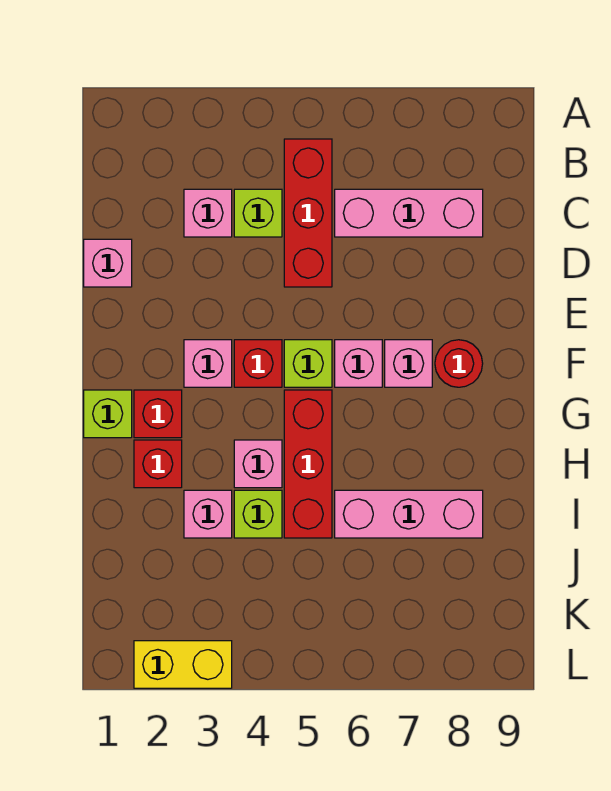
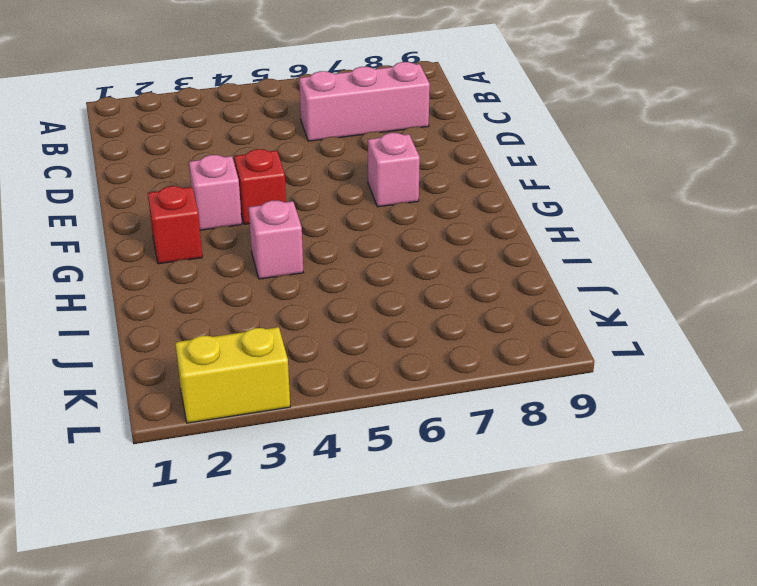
none -> red 1x3 brick [284,139,332,287]
none -> pink 1x1 brick [184,189,232,237]
none -> lime 1x1 brick [234,189,282,237]

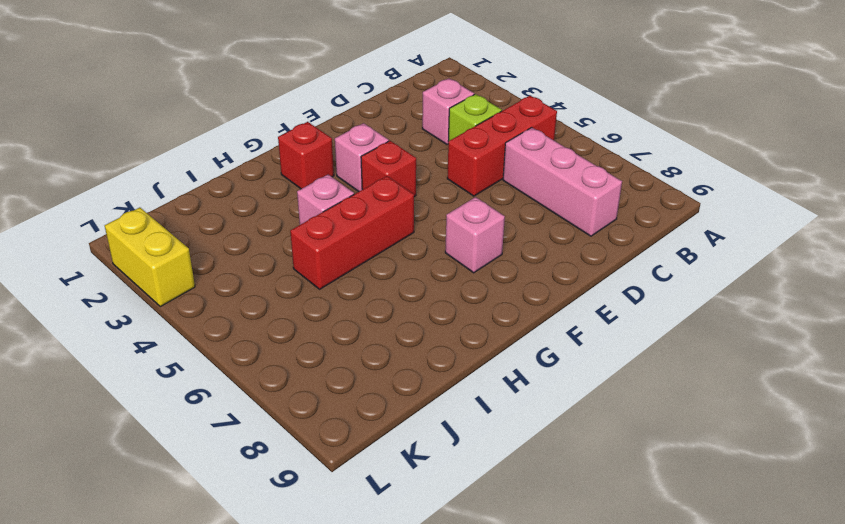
none -> pink 1x1 brick [84,239,132,287]
none -> lime 1x1 brick [284,340,332,387]
none -> pink 1x1 brick [335,340,382,387]

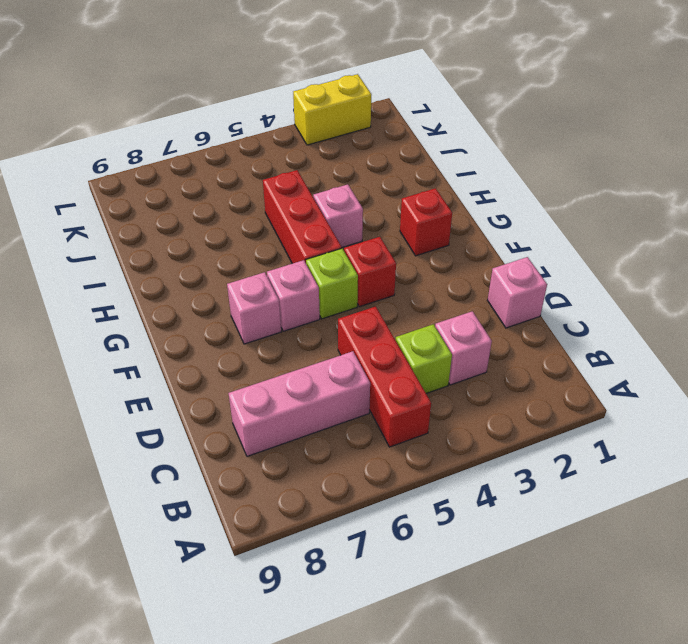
none -> pink 1x1 brick [184,340,232,387]
none -> red 1x1 round brick [435,340,483,387]
none -> lime 1x1 brick [84,390,132,438]

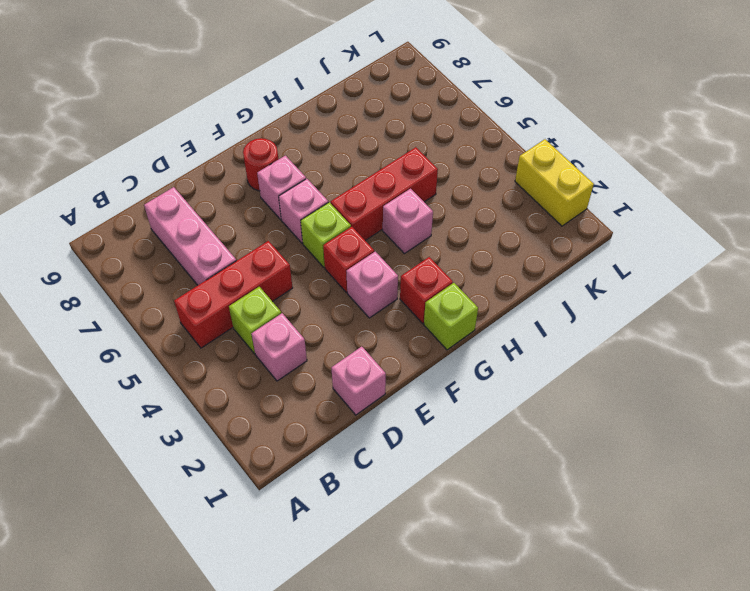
none -> red 1x1 brick [134,440,182,488]
none -> pink 1x1 brick [184,490,232,538]
none -> lime 1x1 brick [234,490,282,538]

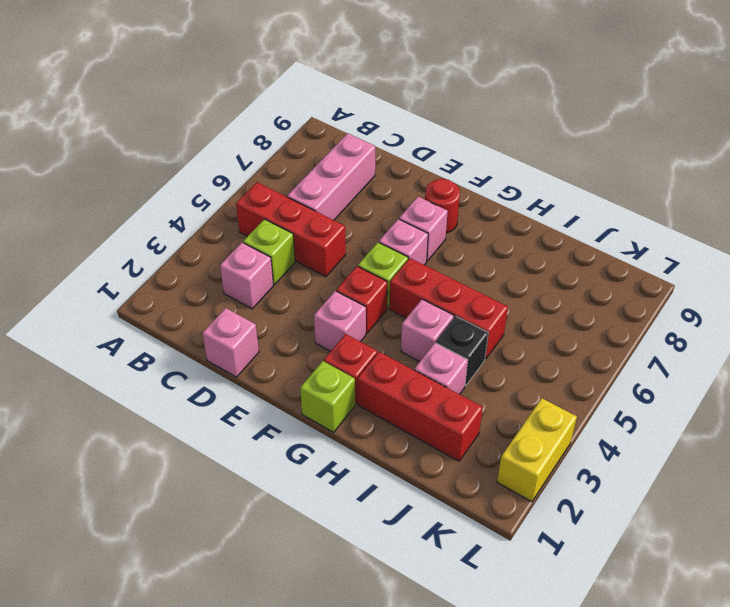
red 1x3 brick [358,352,483,461] -> red 1x1 brick [134,440,182,488]
black 1x1 brick [436,316,488,386] -> lime 1x1 brick [234,490,282,538]
none -> pink 1x3 brick [335,490,483,538]

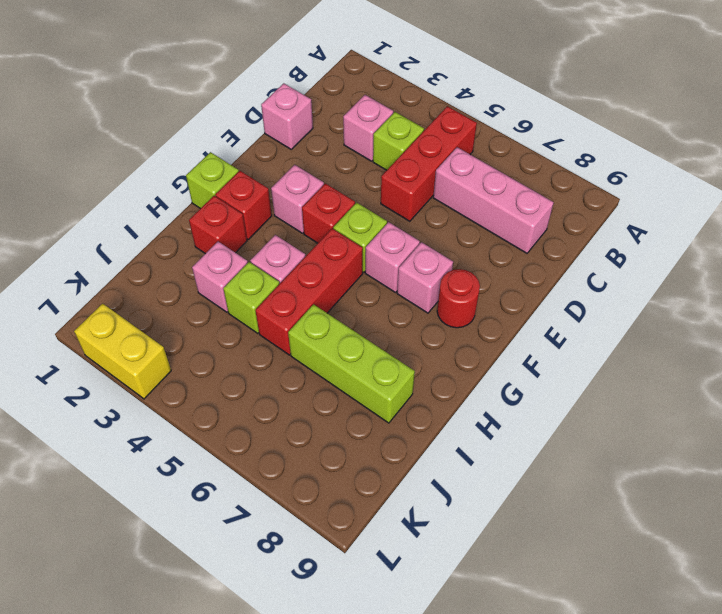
lime 1x3 brick [288,304,415,423] -> pink 1x3 brick [335,490,483,538]

